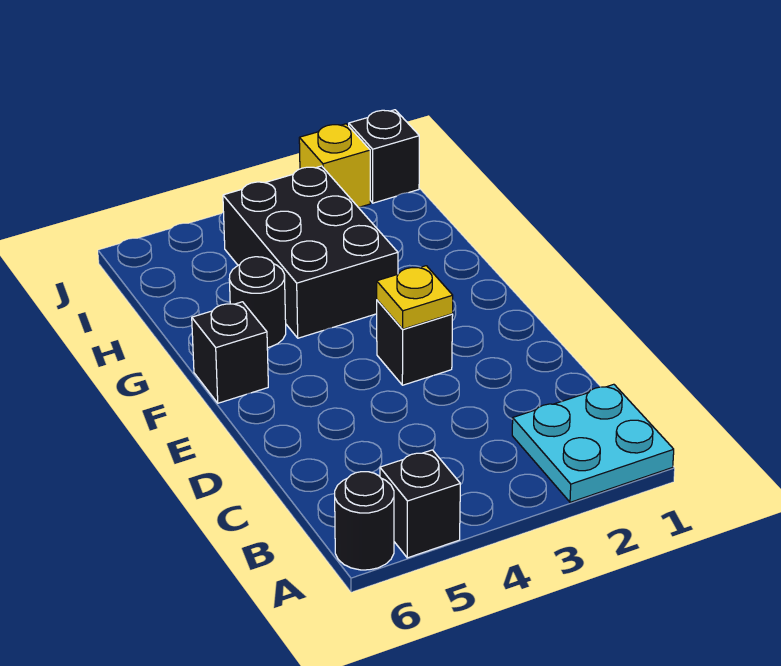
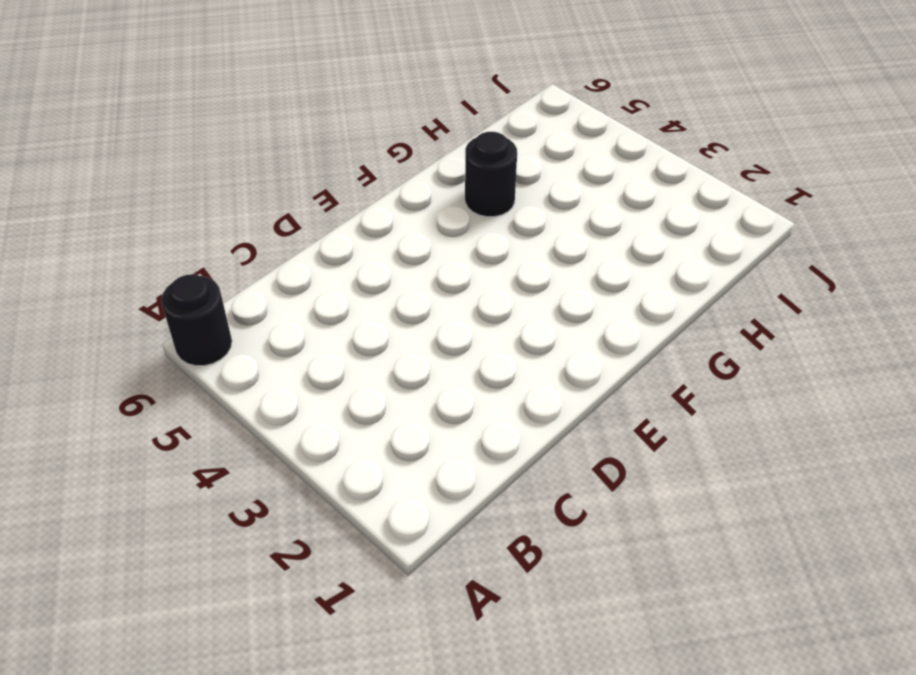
none -> cyan 2x2 plate [512,384,674,502]
none -> black 1x1 brick [380,450,460,558]

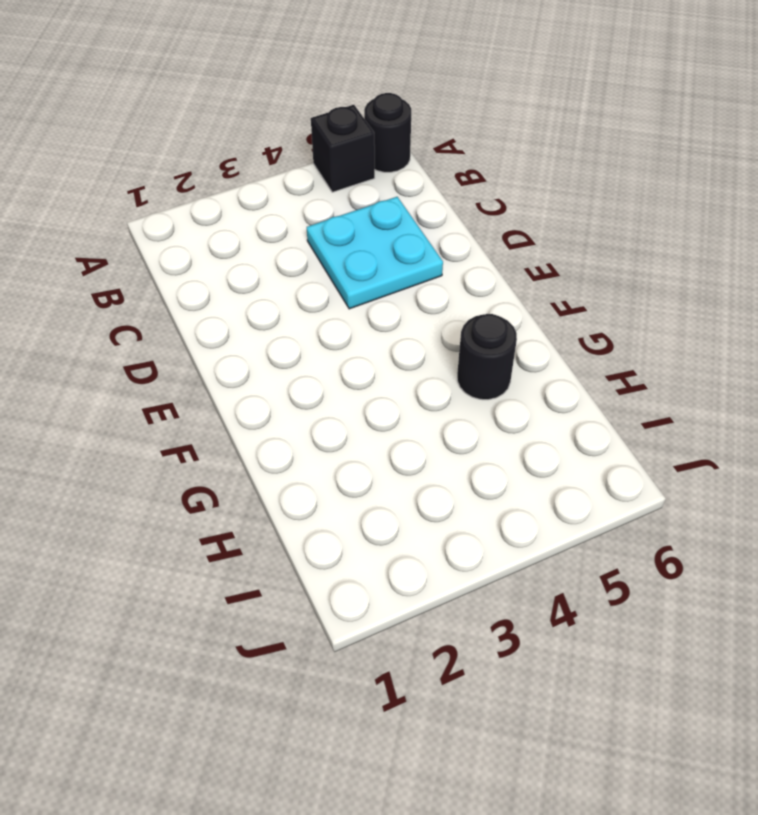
cyan 2x2 plate [307,197,443,309] -> cyan 2x2 plate moved to [512,384,674,502]
none -> black 1x1 brick [377,300,453,385]
none -> black 1x1 brick [192,302,268,403]

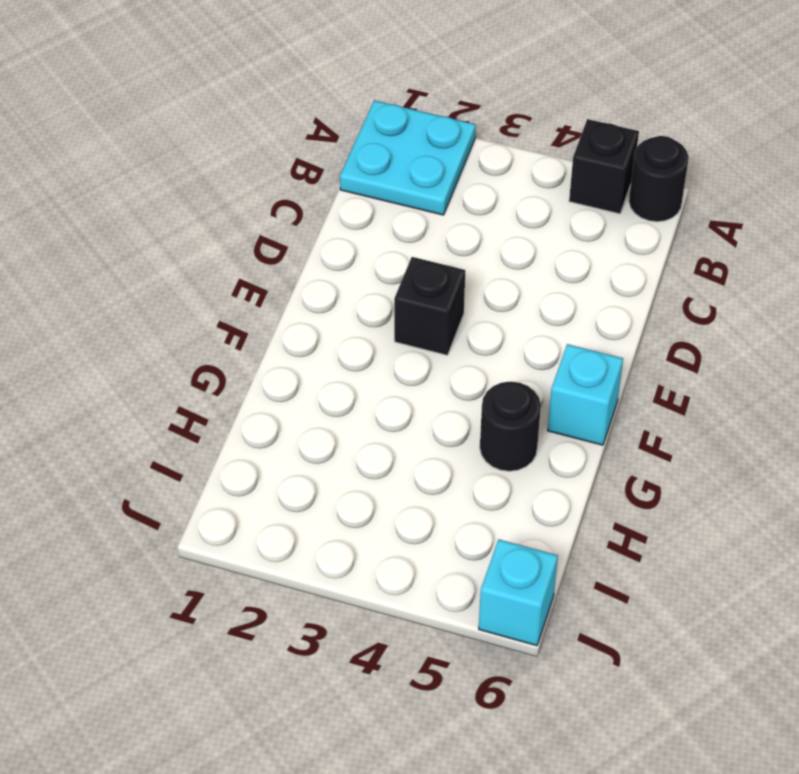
cyan 1x1 brick [548,344,623,445] -> black 1x1 brick [192,302,268,403]
cyan 1x1 brick [479,540,558,646] -> none
none -> black 2x3 brick [223,166,398,338]
none -> black 1x1 brick [349,110,419,203]

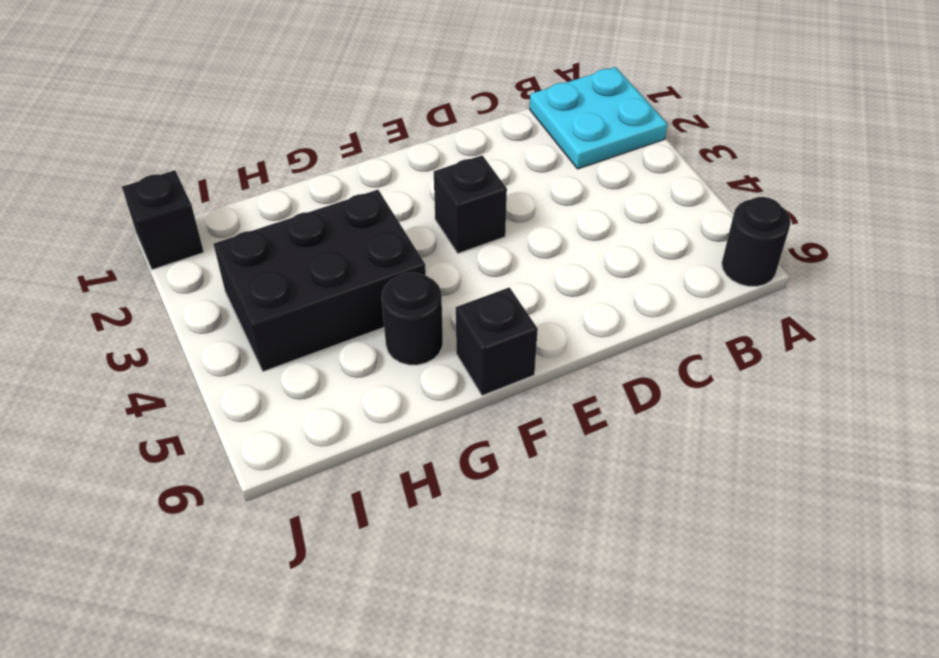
none -> black 1x1 brick [380,450,460,558]
none -> yellow 1x1 brick [299,124,370,207]

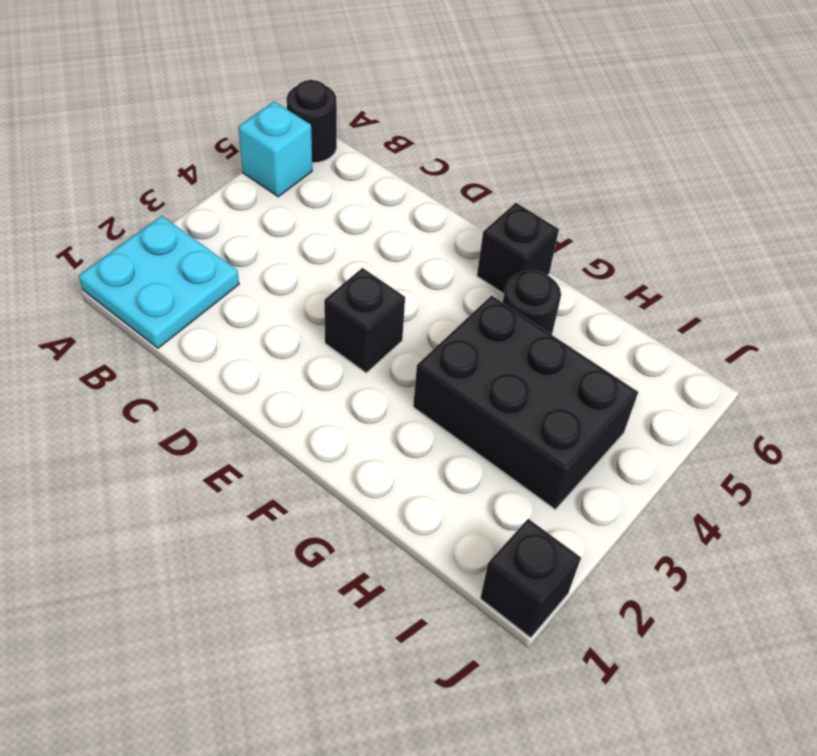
cyan 1x1 brick [238,101,312,197] -> black 1x1 brick [380,450,460,558]
none -> yellow 1x1 brick [299,124,370,207]
none -> yellow 1x1 plate [377,266,453,329]

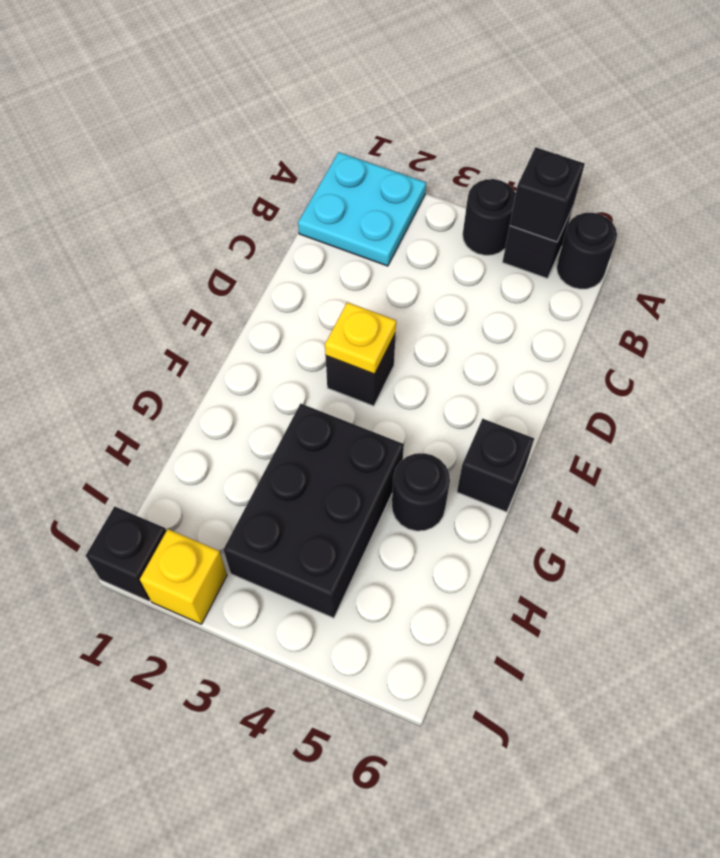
black 1x1 round brick [463,179,516,255] -> none
black 1x1 brick [510,147,585,242] -> none

